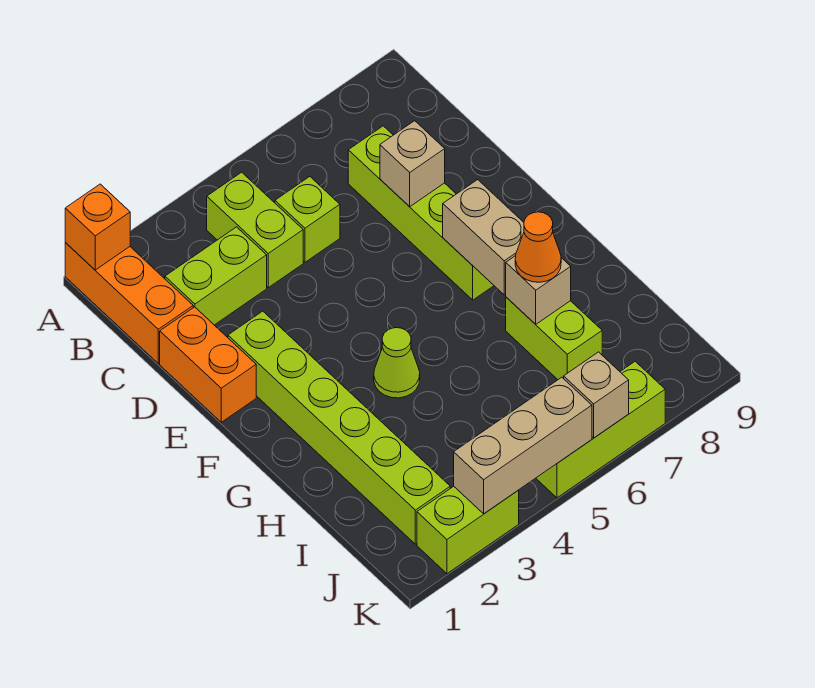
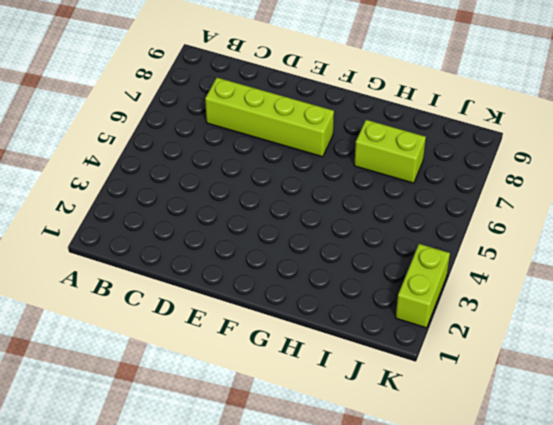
none -> orange 1x3 brick [65,243,193,363]
none -> lime 1x2 brick [207,172,303,288]
none -> lime 1x2 brick [165,227,267,325]

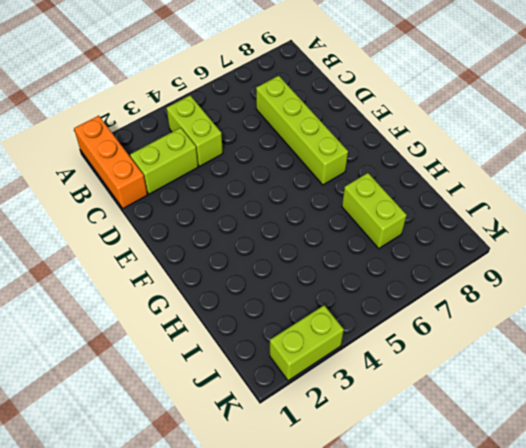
none -> lime 1x1 brick [275,177,340,262]
none -> orange 1x2 brick [160,307,256,422]
none -> lime 1x6 brick [228,311,450,544]

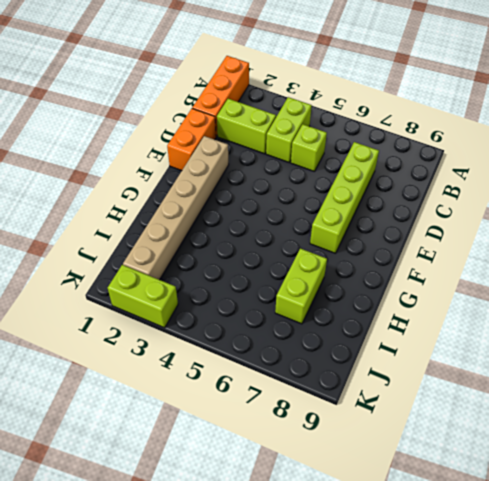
tan 1x6 brick [123,136,229,280] -> lime 1x6 brick [228,311,450,544]
none -> lime 1x1 cone [374,328,420,398]
none -> lime 1x3 brick [536,361,665,498]
none -> orange 1x1 brick [65,184,130,270]

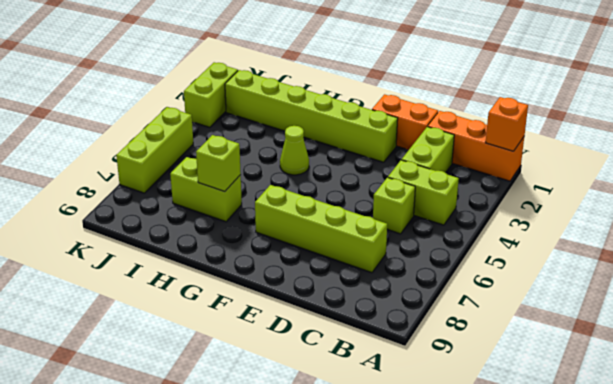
lime 1x1 brick [196,135,241,192] -> tan 1x1 brick [506,256,571,324]
none -> tan 1x1 brick [380,121,445,207]
none -> tan 1x2 brick [443,180,524,295]
none -> tan 1x3 brick [454,377,592,514]

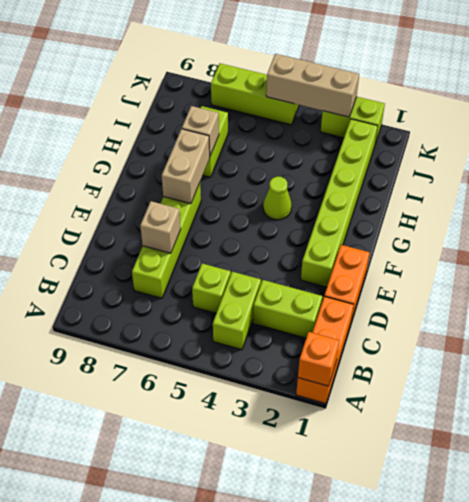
none -> tan 1x1 brick [564,352,629,438]
none -> orange 1x1 cone [515,212,561,282]

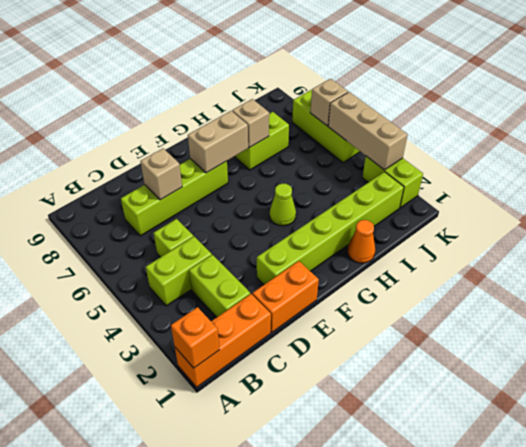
orange 1x1 cone [347,220,375,263] -> orange 1x1 cone moved to [515,212,561,282]

